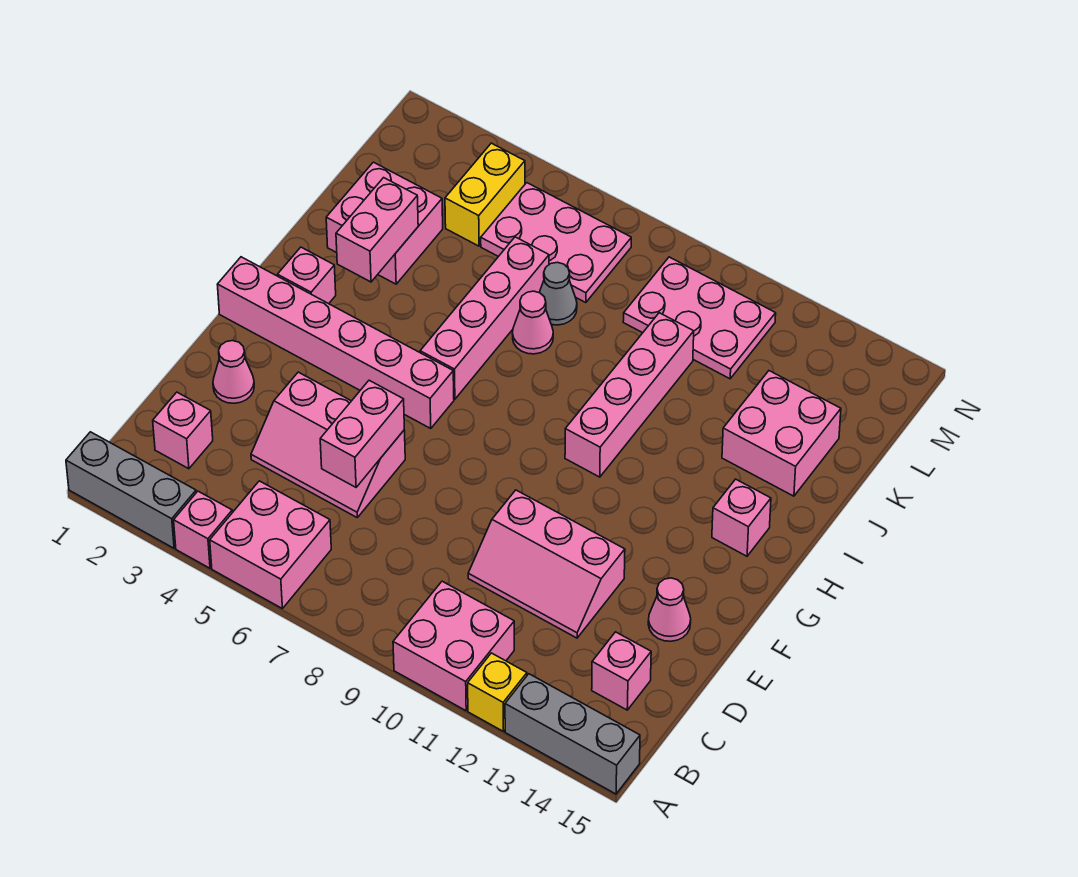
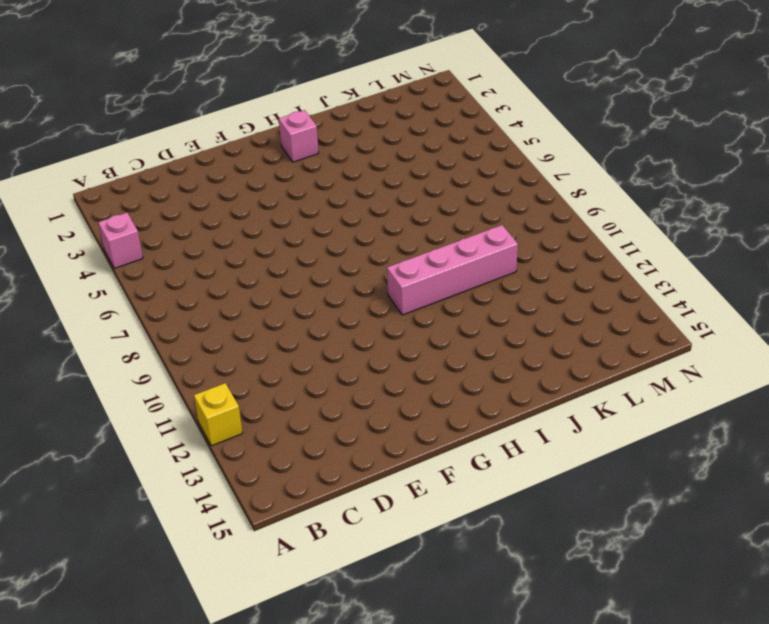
none -> grey 1x3 brick [66,432,196,548]
none -> pink 2x2 brick [210,481,331,608]
none -> pink 2x2 brick [393,581,514,711]

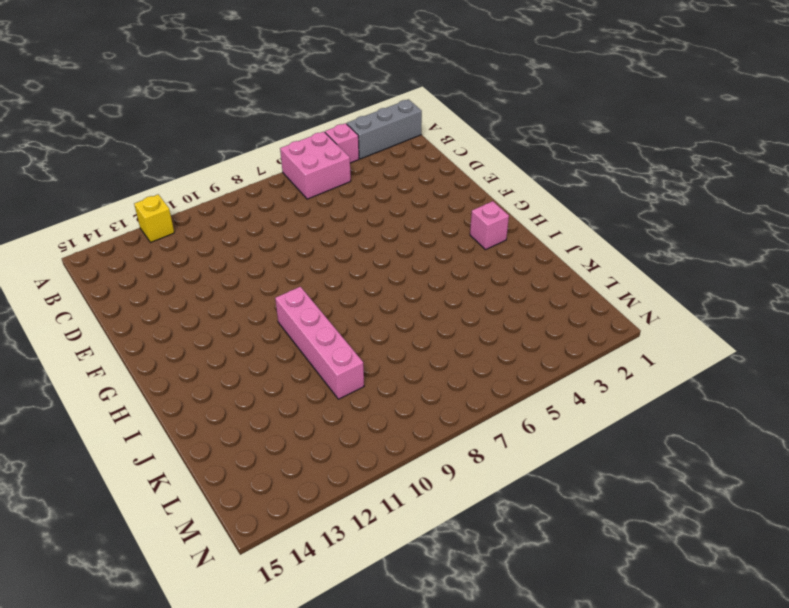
none -> pink 2x2 brick [393,581,514,711]
none -> grey 1x3 brick [505,674,640,794]
none -> pink 1x1 brick [153,392,213,469]

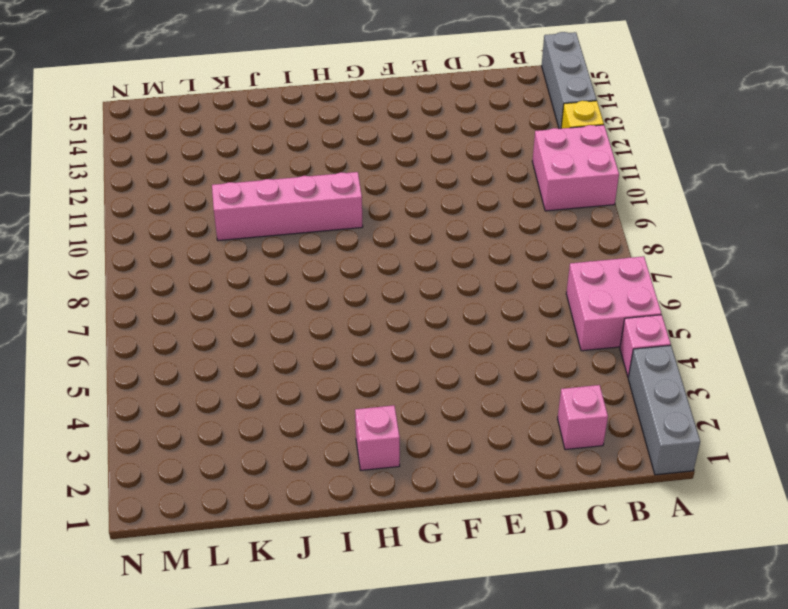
none -> pink 1x1 brick [592,632,651,710]
none -> pink 2x3 slope [251,372,405,517]
none -> pink 2x3 slope [468,490,625,638]

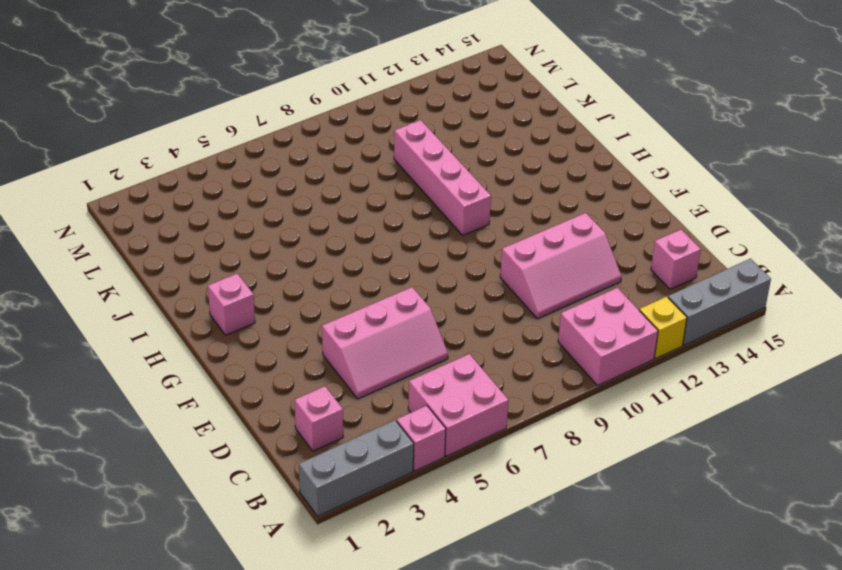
none -> pink 1x1 cone [213,341,254,403]
none -> pink 1x1 cone [648,578,691,641]
none -> pink 1x6 brick [217,257,454,429]

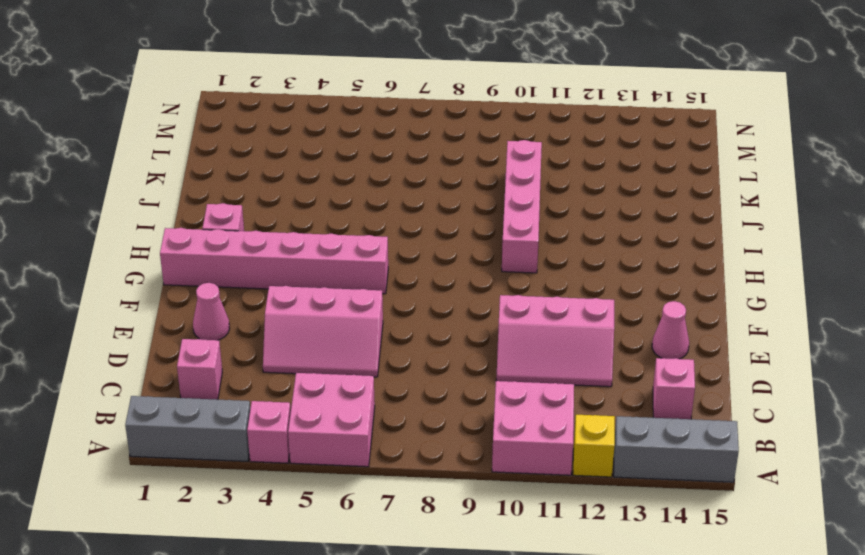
none -> pink 1x4 brick [420,237,549,399]
none -> pink 1x1 brick [712,479,771,556]
none -> pink 2x2 brick [326,162,443,284]

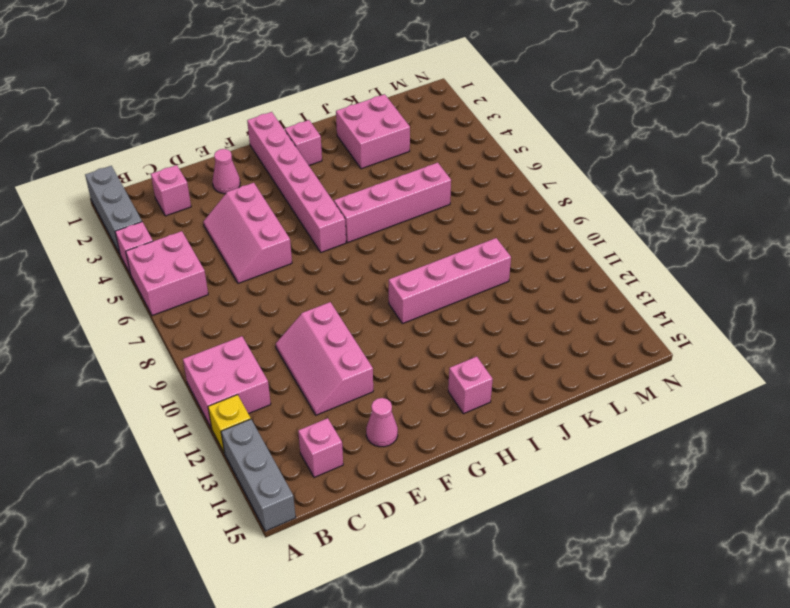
none -> pink 1x1 cone [512,291,553,354]
none -> pink 2x2 brick [722,371,841,496]
none -> grey 1x1 cone [539,262,577,325]

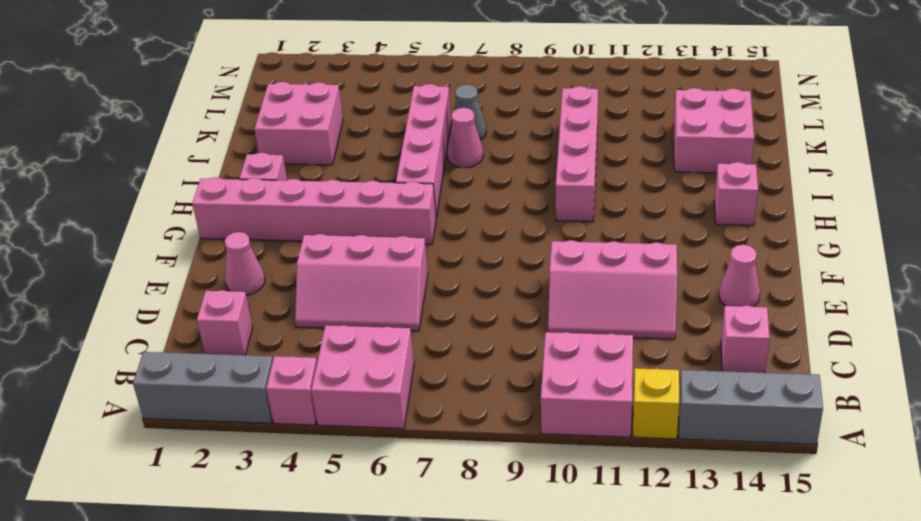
none -> yellow 1x2 brick [445,143,525,246]
none -> pink 2x3 plate [481,183,631,303]
none -> pink 2x3 plate [623,257,776,379]

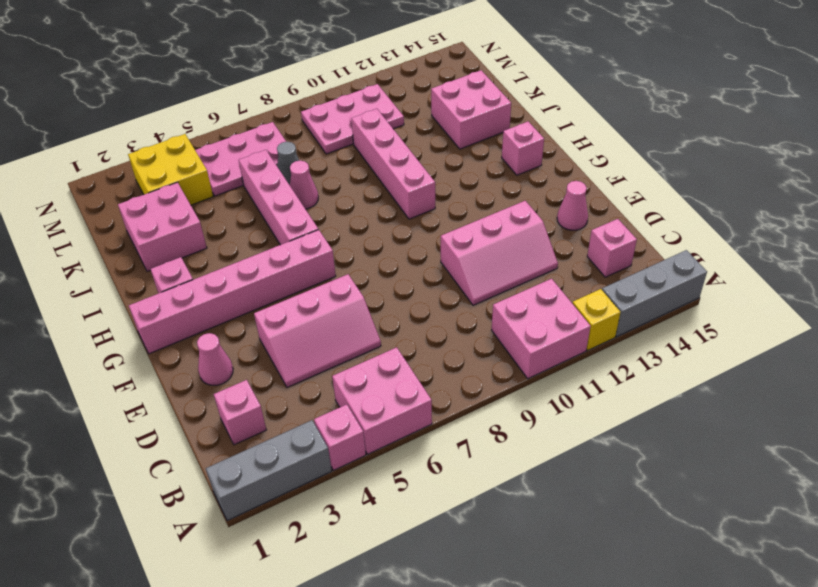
yellow 2x2 brick [128,134,213,205] -> yellow 1x2 brick [445,143,525,246]
none -> pink 1x2 brick [320,380,404,487]
none -> pink 1x2 brick [336,178,418,282]

